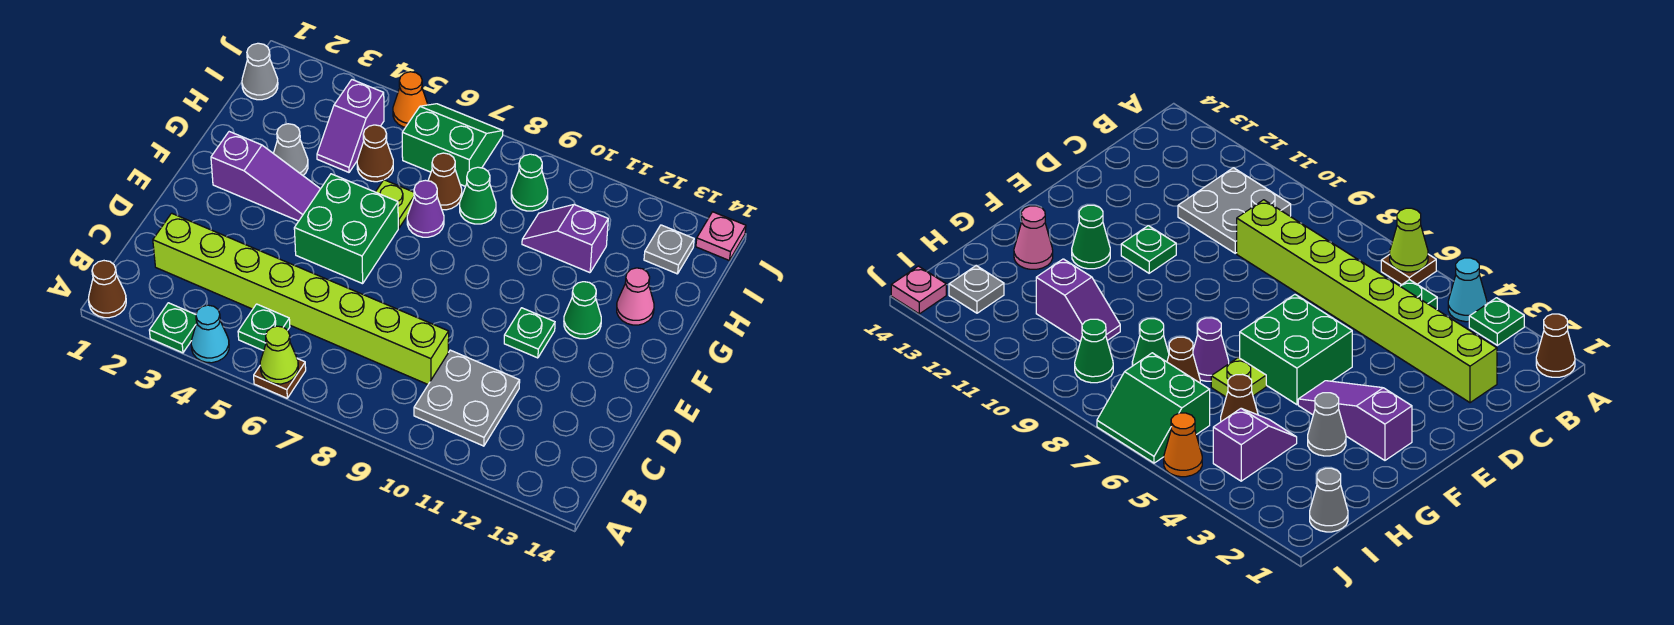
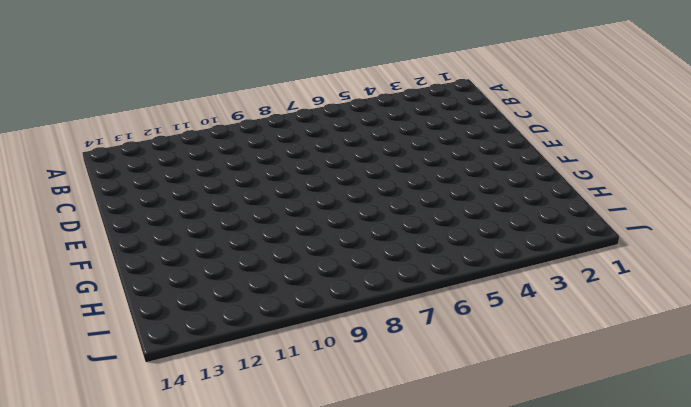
none -> brown 1x1 cone [89,261,126,318]
none -> green 1x1 plate [149,303,197,353]
none -> cyan 1x1 cone [191,305,229,363]

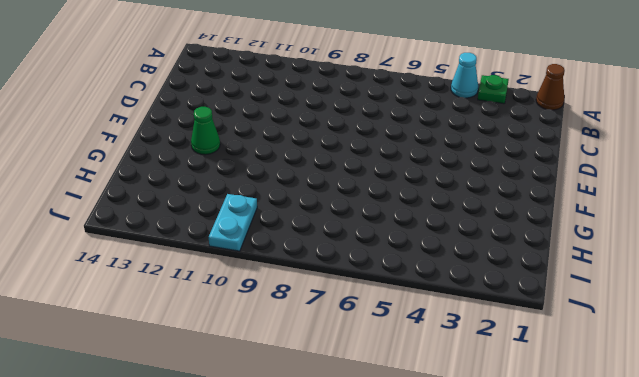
cyan 1x2 plate [209,194,257,251] -> none
none -> brown 1x1 plate [254,359,306,398]
none -> green 1x1 plate [238,304,290,351]
none -> grey 2x2 plate [414,350,520,446]

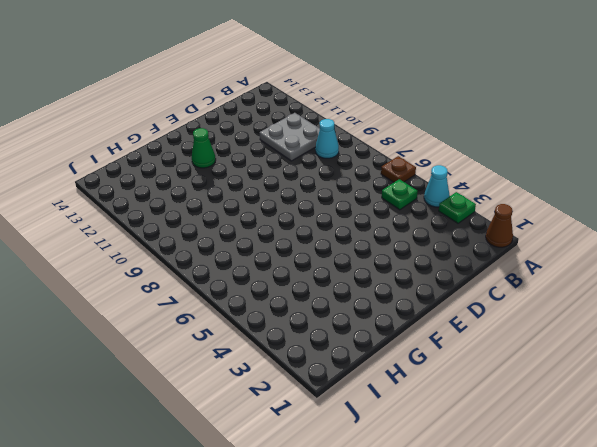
cyan 1x1 cone [315,119,339,158] -> none
none -> lime 1x8 brick [153,213,449,384]
none -> green 2x2 brick [294,174,398,284]
none -> green 1x1 plate [504,308,555,358]

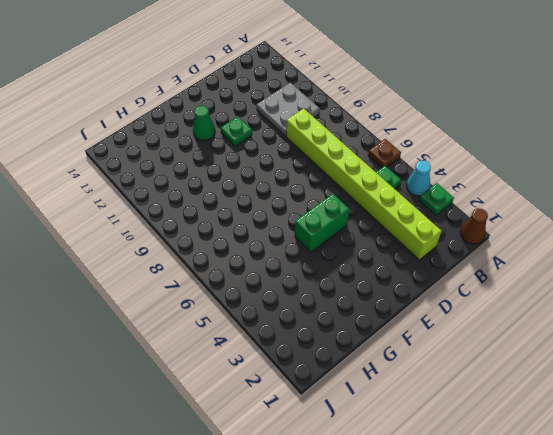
green 1x2 brick [295,194,349,252] -> green 2x2 brick [294,174,398,284]
none -> purple 1x3 slope [211,132,320,221]
none -> grey 1x1 cone [273,124,308,175]
none -> lime 1x1 plate [376,180,414,228]

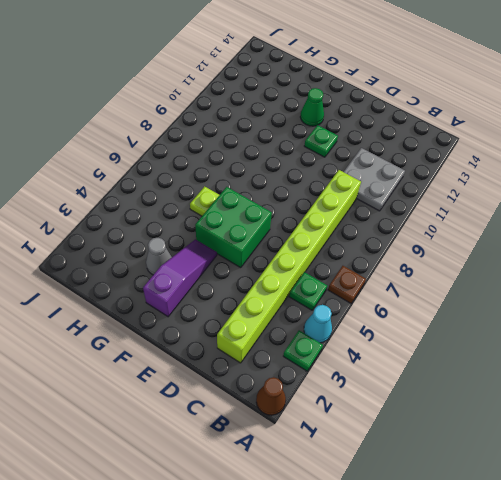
none -> purple 1x1 cone [407,180,444,237]
none -> pink 1x1 cone [617,268,654,325]
none -> purple 1x2 slope [317,80,384,172]

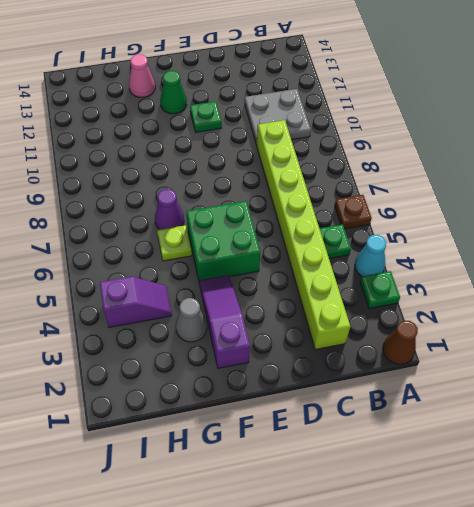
none -> brown 1x1 cone [357,125,393,182]
none -> brown 1x1 cone [428,153,462,210]
none -> green 1x1 cone [460,167,496,224]

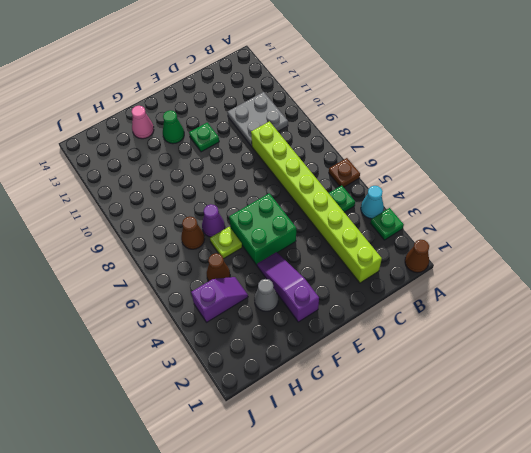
none -> green 1x1 cone [460,167,496,224]
none -> purple 1x2 slope [522,205,608,273]
none -> grey 1x1 cone [242,43,278,100]

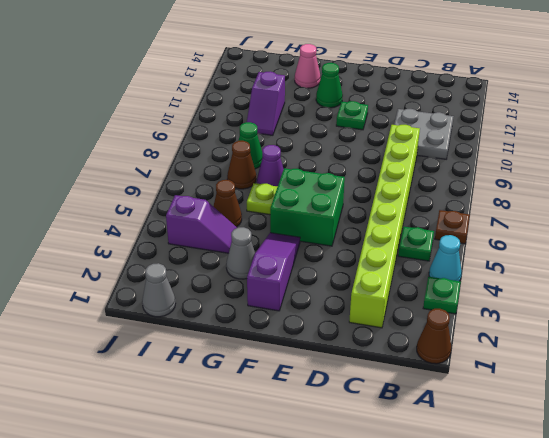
none -> green 2x2 slope [402,104,503,186]
none -> green 1x1 cone [511,154,548,211]
none -> grey 1x1 plate [644,225,694,274]

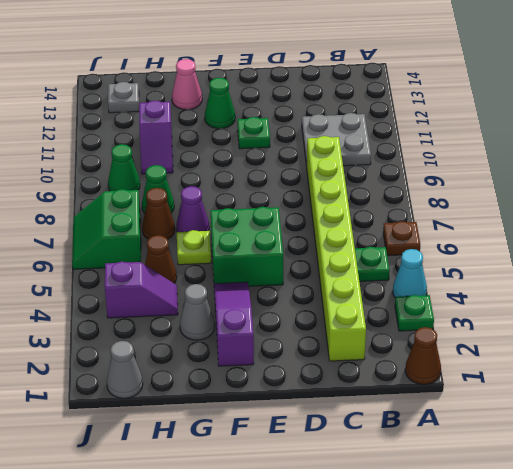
none -> orange 1x1 cone [393,72,428,127]
none -> pink 1x1 plate [696,212,746,260]
none -> lime 1x1 cone [260,326,298,384]

